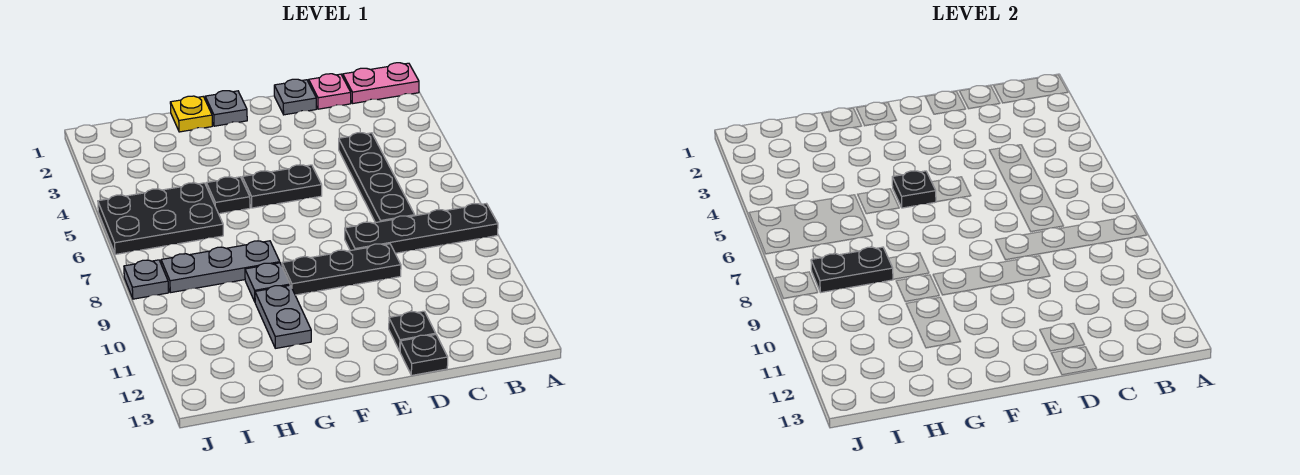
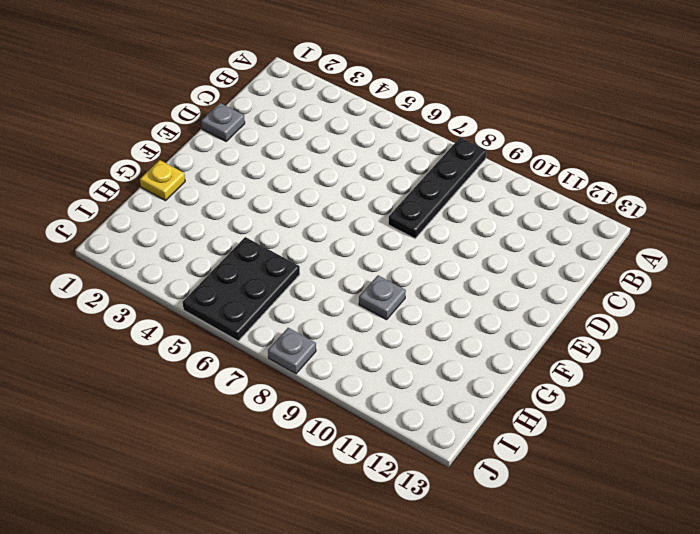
none -> pink 1x2 plate [343,63,419,104]
none -> pink 1x1 plate [309,74,351,109]
none -> black 1x4 plate [339,133,415,223]

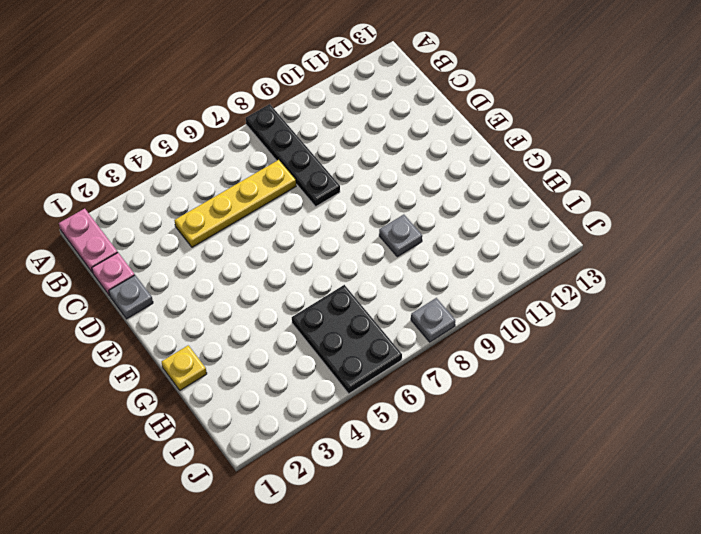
yellow 1x4 plate [175,160,296,247] -> black 1x4 plate [339,133,415,223]
none -> black 1x3 plate [282,244,401,295]
none -> black 1x1 plate [389,311,436,351]
none -> black 1x1 plate [400,335,448,375]

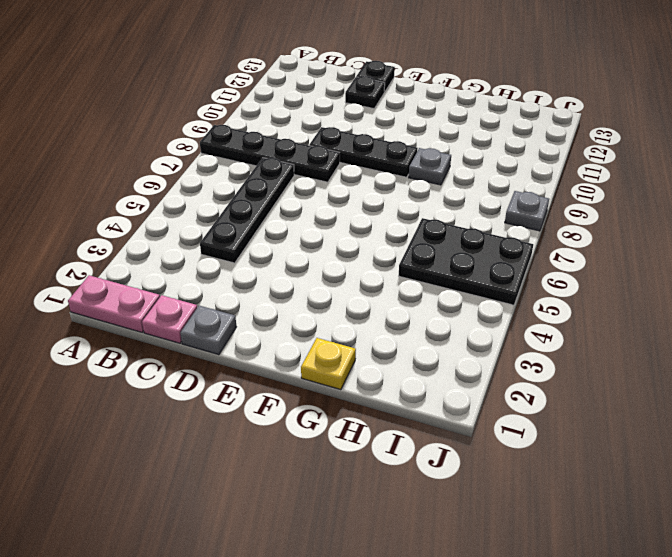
none -> black 1x2 plate [242,165,322,208]
none -> grey 1x1 plate [205,91,247,126]
none -> black 1x1 plate [206,177,250,214]

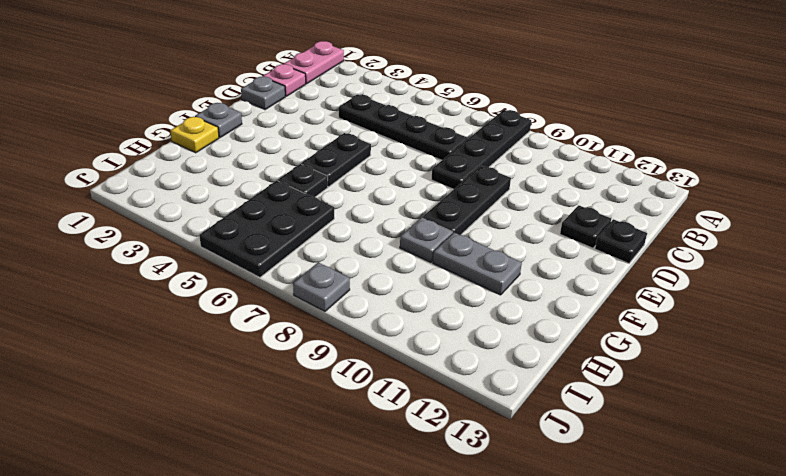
none -> grey 1x3 plate [161,241,280,293]
none -> black 1x1 plate [892,171,936,208]
none -> black 1x2 plate [811,247,893,293]

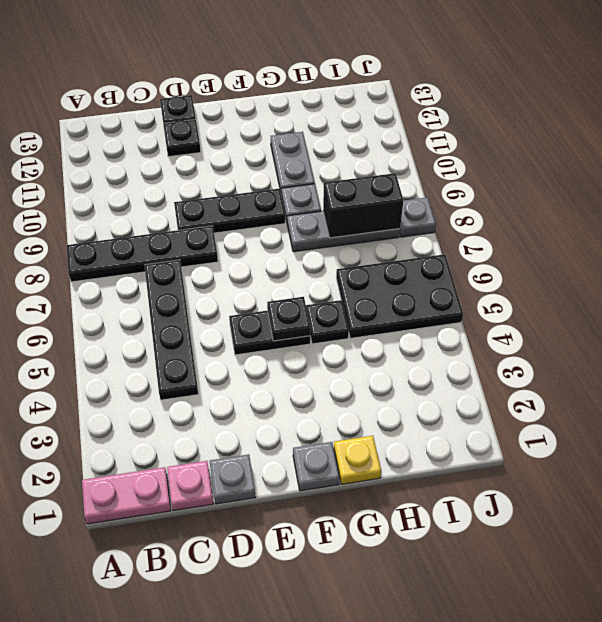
black 1x2 brick [323,173,404,238] -> black 1x2 plate [811,247,893,293]

